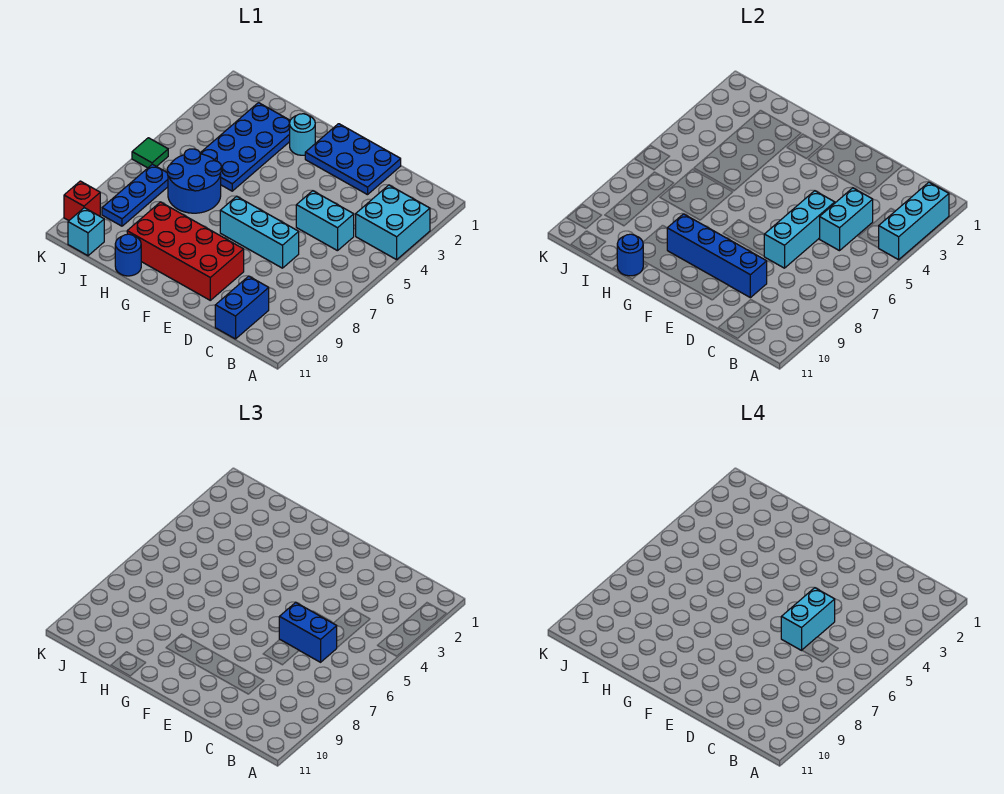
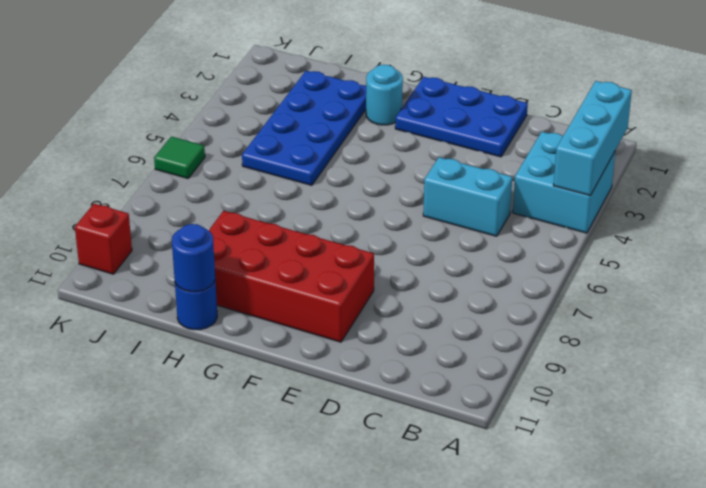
none -> blue 1x2 brick [215,276,269,339]
none -> cyan 1x3 brick [220,196,299,268]
none -> blue 2x2 round brick [167,149,221,213]

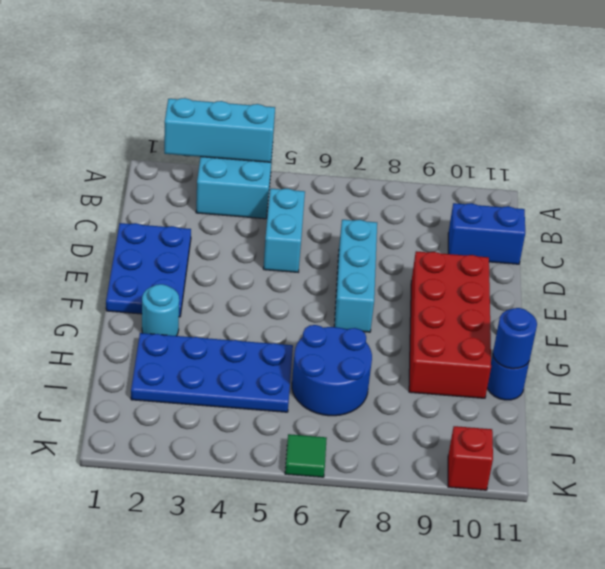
none -> blue 1x3 plate [102,164,168,226]
none -> cyan 1x1 brick [68,208,104,256]
none -> cyan 1x2 brick [820,188,873,251]

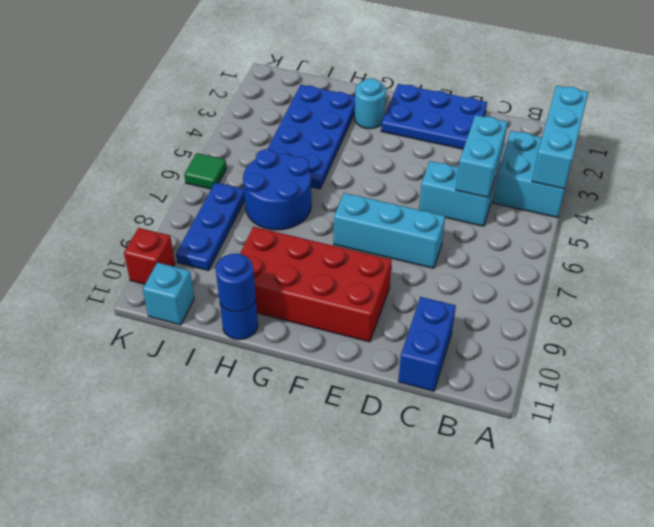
none -> cyan 1x3 brick [764,191,835,268]
none -> blue 1x4 brick [667,214,767,298]
none -> blue 1x2 brick [279,602,337,662]

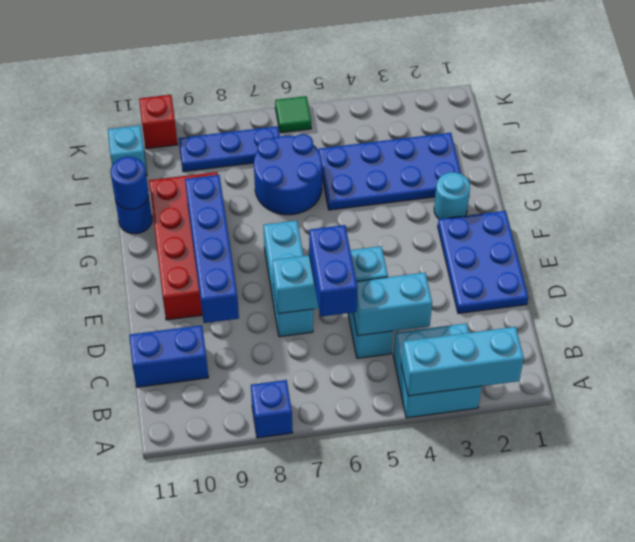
blue 1x1 brick [251,380,292,438] -> none
none -> cyan 1x2 brick [781,588,835,650]

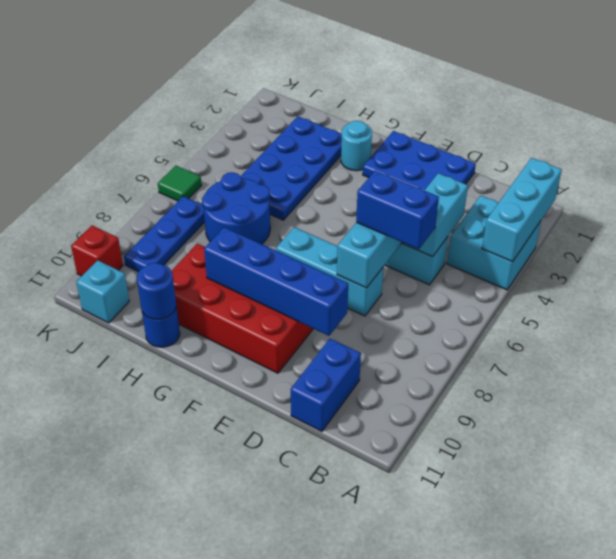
none -> cyan 1x2 brick [781,588,835,650]

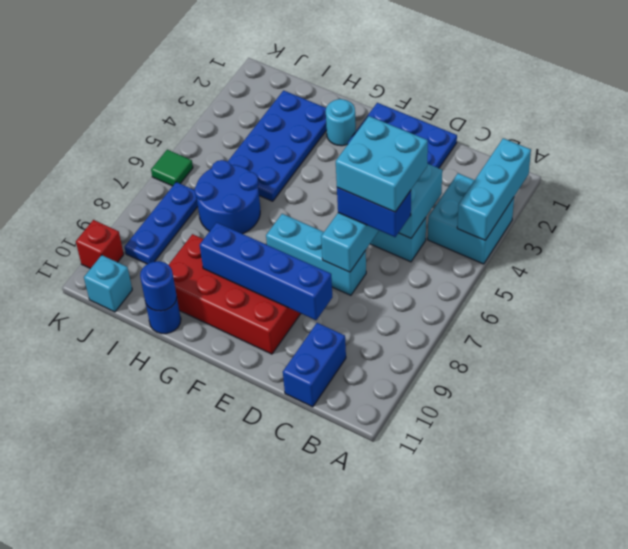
cyan 2x2 brick [336,116,428,212] -> cyan 1x2 brick [781,588,835,650]

